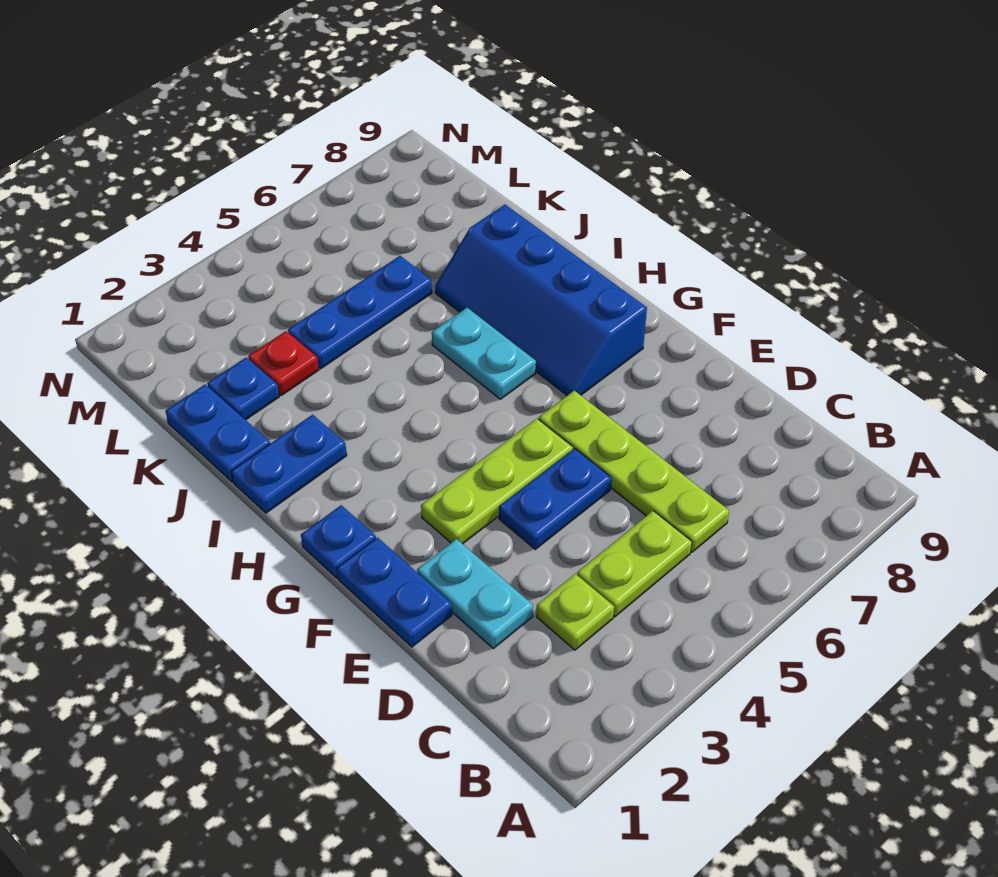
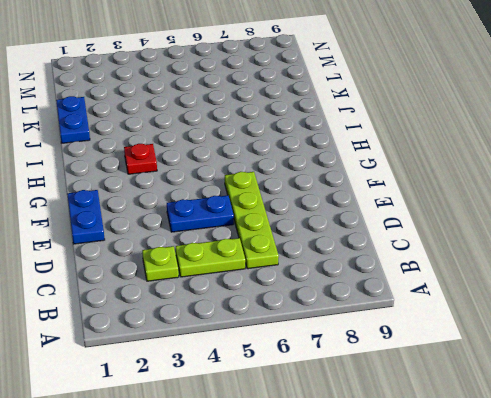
red 1x1 plate [124,144,157,174] -> red 1x1 plate moved to [248,331,319,396]
none -> cyan 1x2 plate [417,539,533,649]
none -> lime 1x3 plate [421,419,573,544]
none -> blue 1x1 plate [301,505,376,578]

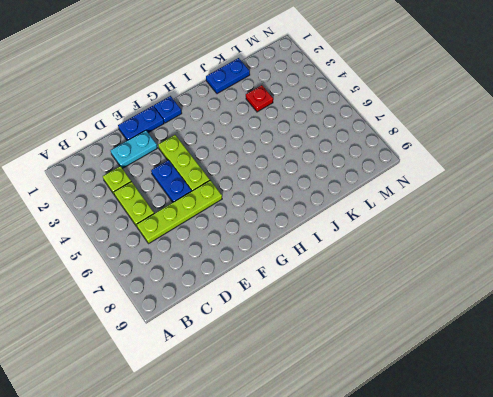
none -> blue 2x4 slope [435,205,647,396]
none -> cyan 1x2 plate [432,308,536,399]
none -> blue 1x2 plate [231,415,347,513]

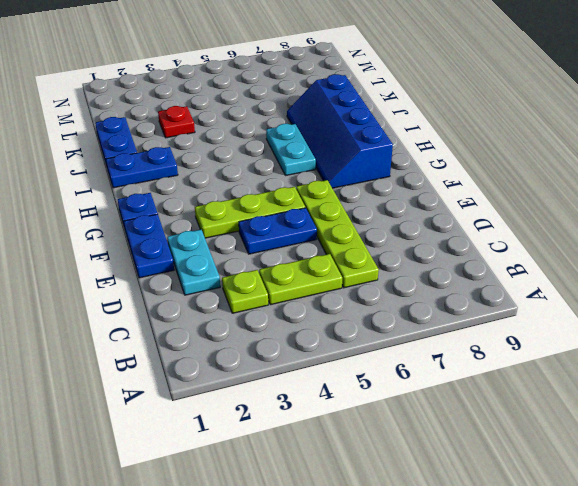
none -> blue 1x1 plate [207,357,279,420]
none -> blue 1x3 plate [288,256,432,369]

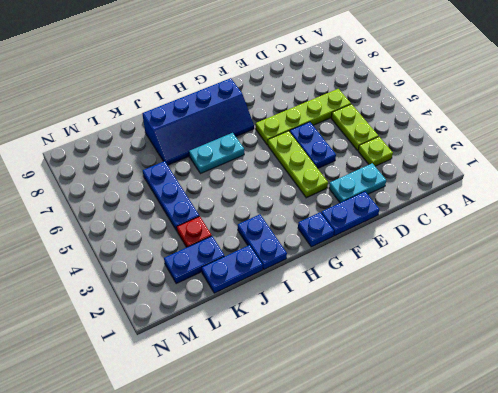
blue 1x2 plate [164,236,225,283] -> blue 1x1 plate [207,357,279,420]

